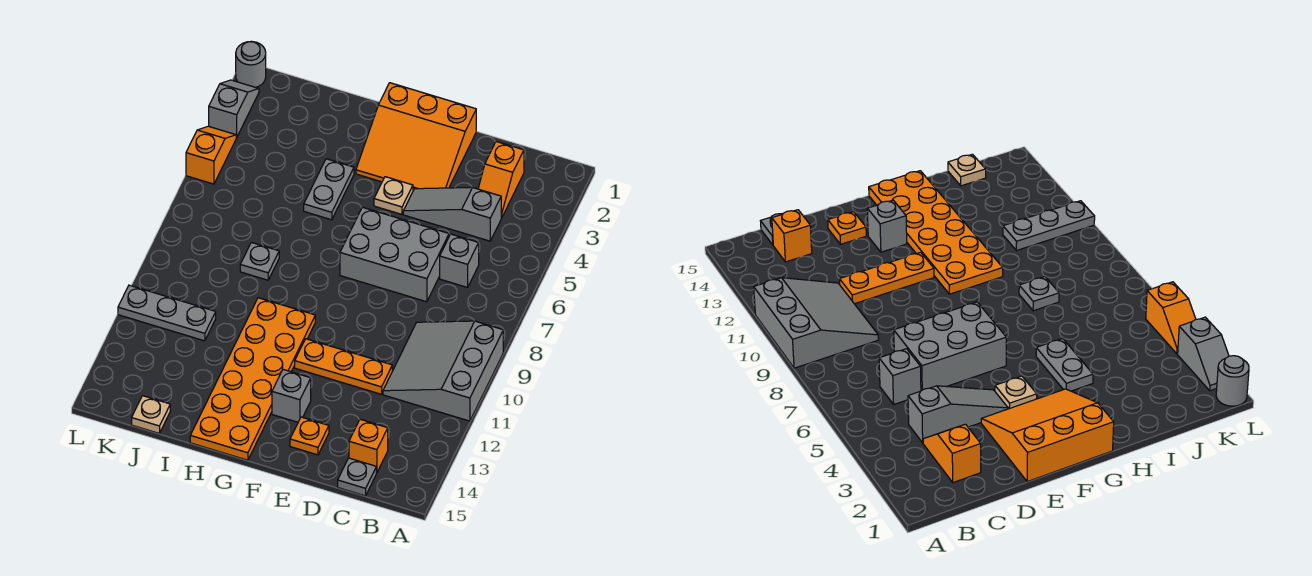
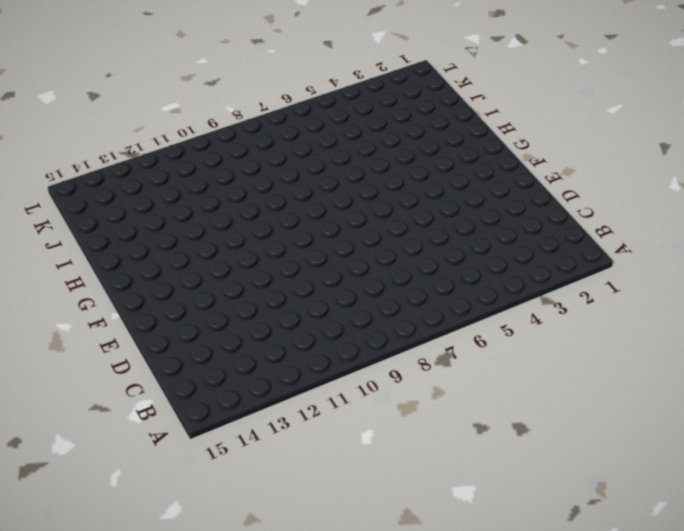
none -> grey 3x3 slope [383,321,503,421]
none -> orange 1x2 slope [478,142,524,218]
none -> grey 1x3 slope [403,187,501,241]

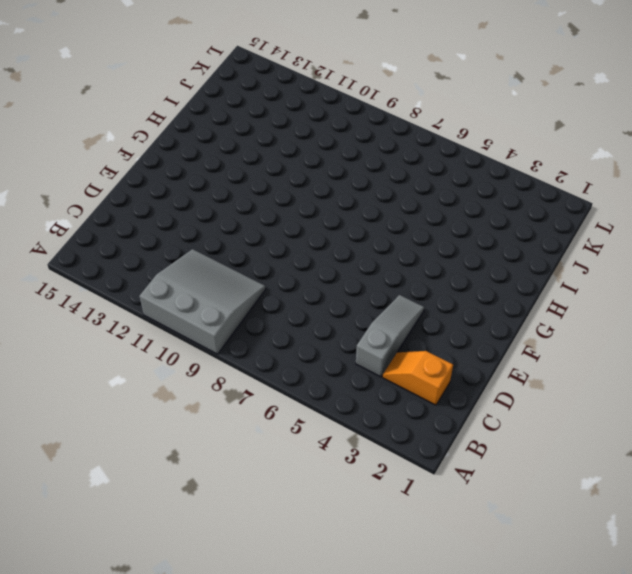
none -> grey 1x1 brick [440,234,479,287]
none -> orange 1x1 brick [349,419,388,473]
none -> grey 1x1 plate [338,458,376,496]

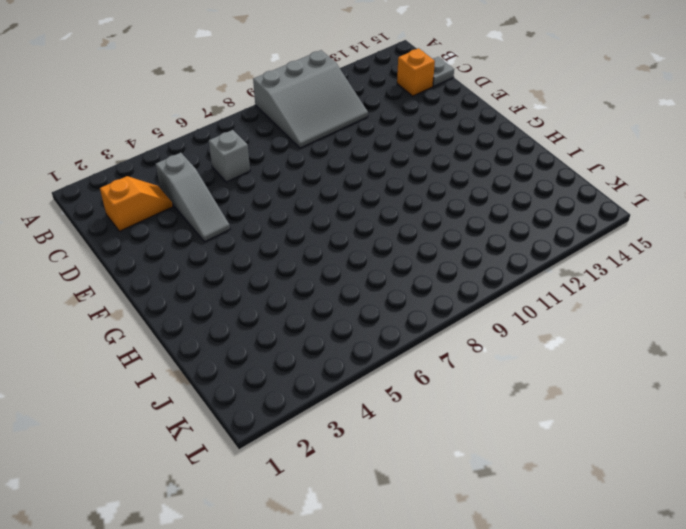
none -> grey 2x3 brick [340,207,449,302]
none -> orange 1x3 plate [295,339,392,394]
none -> orange 3x3 slope [356,83,476,190]

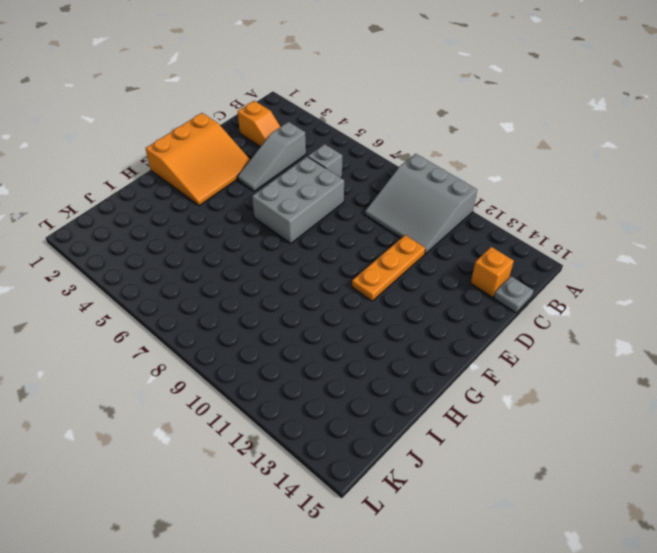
none -> orange 1x1 plate [290,417,329,455]
none -> tan 1x1 plate [374,177,413,214]
none -> grey 1x1 brick [272,370,311,422]

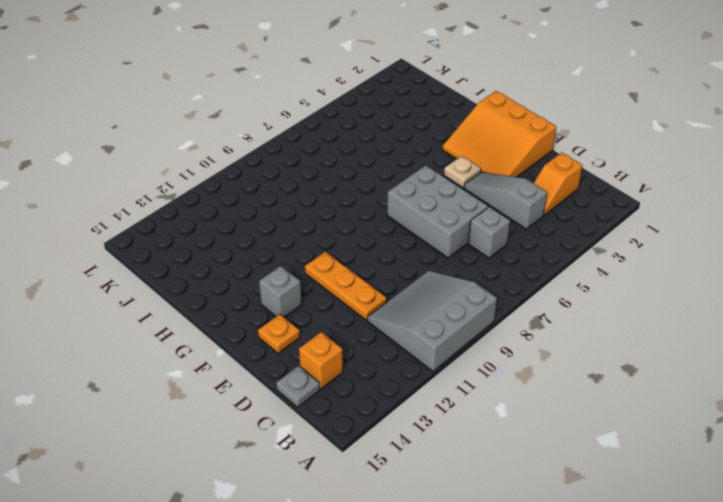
none -> orange 2x6 plate [190,298,315,460]
none -> grey 1x2 plate [304,159,354,220]
none -> grey 1x1 plate [240,242,279,280]

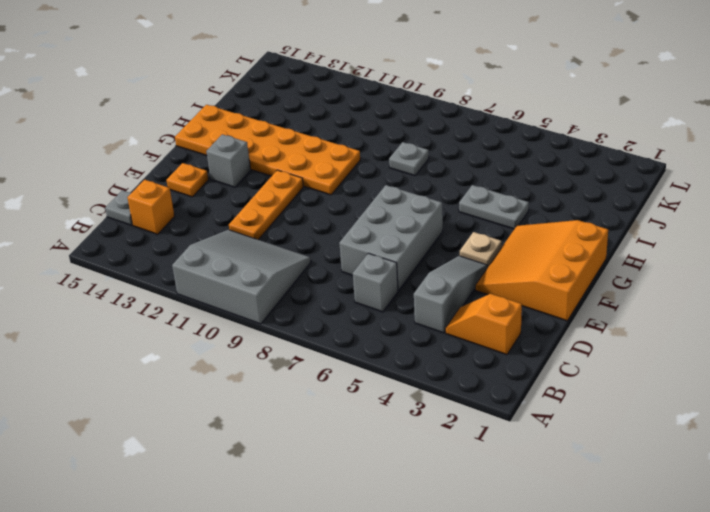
none -> grey 1x3 plate [118,285,216,341]
none -> tan 1x1 plate [132,396,170,433]
none -> grey 1x1 round brick [236,41,266,87]

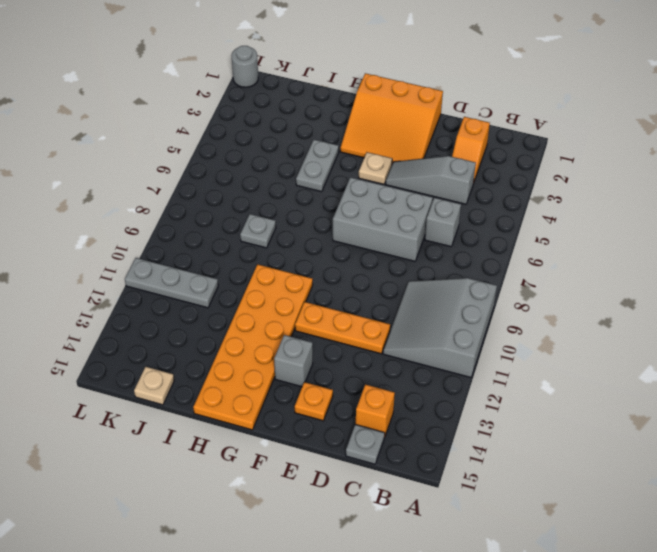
none -> grey 1x2 slope [209,80,259,138]
none -> orange 1x2 slope [186,126,236,184]

